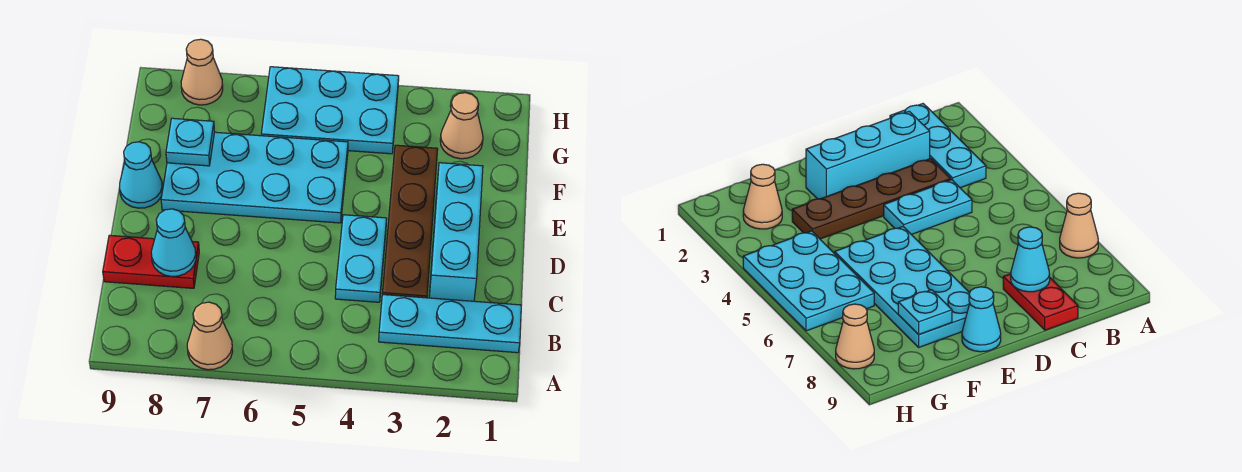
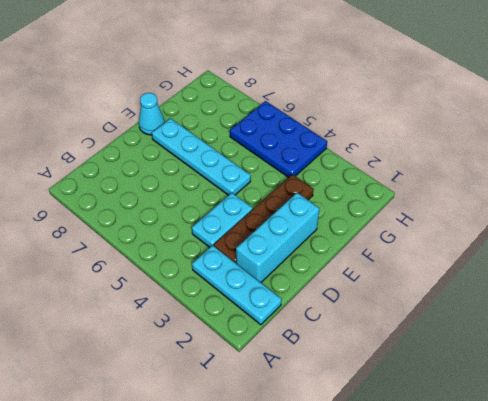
cyan 1x4 plate [152,118,251,195] -> cyan 2x4 plate [161,132,348,223]
blue 2x3 plate [230,101,327,177] -> cyan 2x3 plate [261,67,399,154]
none -> tan 1x1 cone [187,302,233,370]
none -> red 1x2 plate [103,235,199,288]
none -> tan 1x1 cone [440,93,483,159]

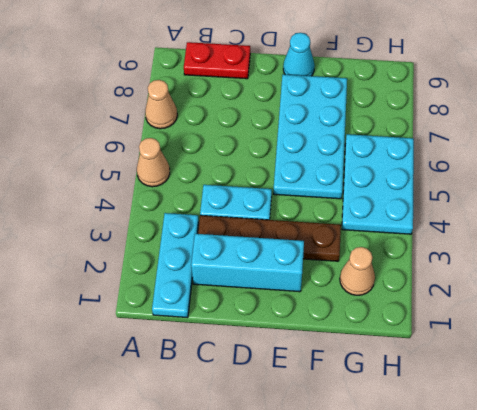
tan 1x1 cone [137,138,170,187] -> tan 1x1 cone moved to [181,39,223,105]
red 1x2 plate [184,42,250,79] -> red 1x2 plate turned to [103,235,199,288]
none -> cyan 1x1 cone [151,209,196,276]
none -> cyan 1x1 plate [166,118,215,166]

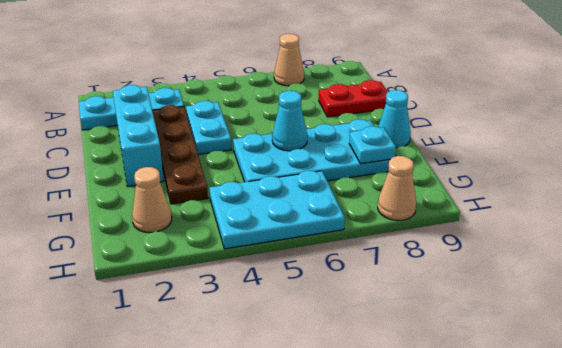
cyan 1x1 cone [272,91,308,151] -> cyan 1x1 cone moved to [151,209,196,276]

